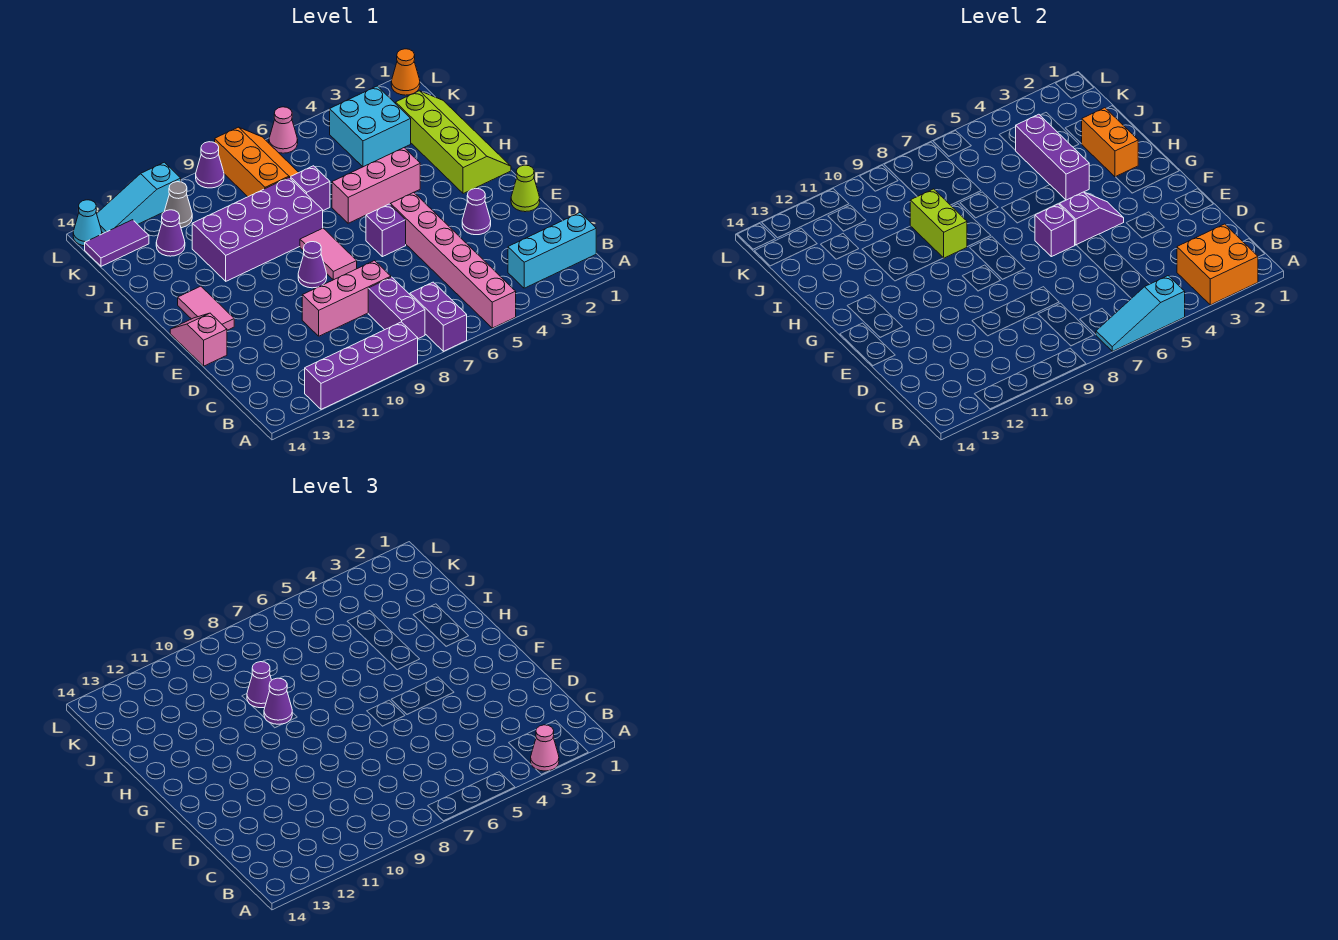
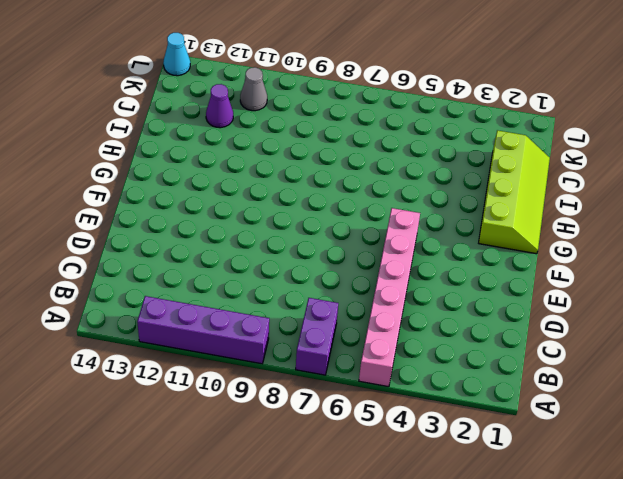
none -> cyan 1x3 brick [508,213,596,288]
none -> purple 1x2 brick [368,277,425,339]
none -> pink 1x3 brick [302,261,391,336]
none -> lime 1x1 cone [511,165,540,212]

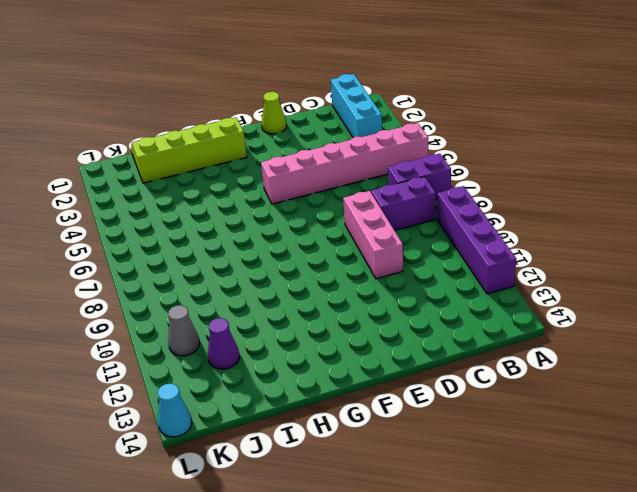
none -> purple 1x1 cone [462,188,491,235]
none -> pink 1x2 slope [170,313,227,366]
none -> purple 1x1 brick [366,204,406,257]
none -> pink 1x2 tile [300,228,357,280]

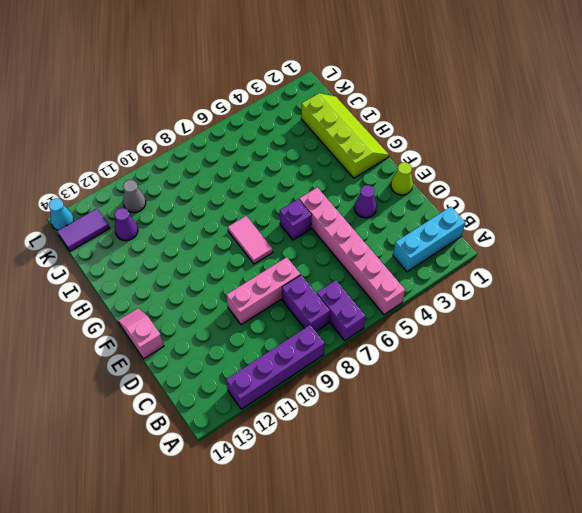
none -> purple 1x1 cone [298,242,327,288]
none -> pink 1x2 tile [178,286,234,330]
none -> pink 1x3 brick [332,148,420,223]
none -> purple 2x4 brick [192,178,323,281]

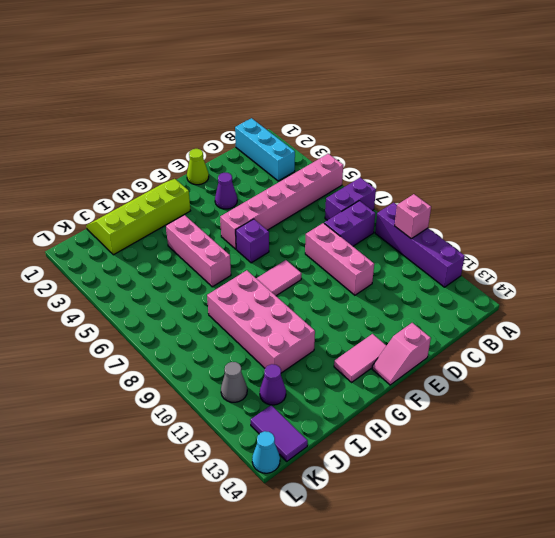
pink 1x1 brick [395,194,431,239] -> none
pink 2x4 brick [207,270,315,373] -> purple 2x4 brick [192,178,323,281]
none -> purple 1x1 cone [298,242,327,288]
none -> purple 1x1 brick [290,166,330,211]
none -> cyan 2x2 brick [330,86,411,167]
none -> orange 2x3 slope [215,127,299,197]

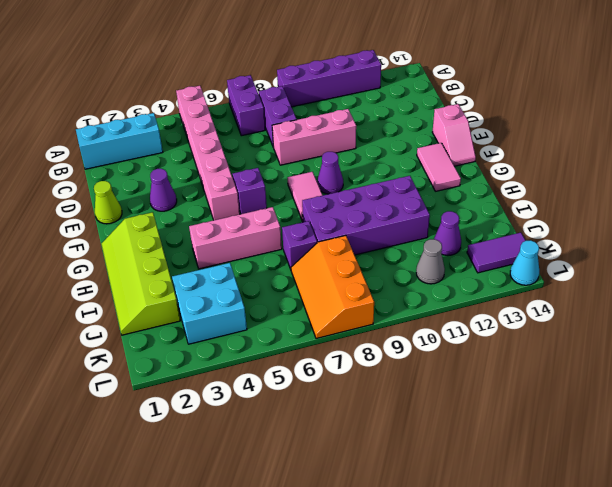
none -> orange 1x1 cone [391,49,420,95]
none -> pink 1x1 cone [269,107,298,153]
none -> purple 1x1 cone [196,142,224,188]
none -> cyan 1x3 slope [97,162,181,233]

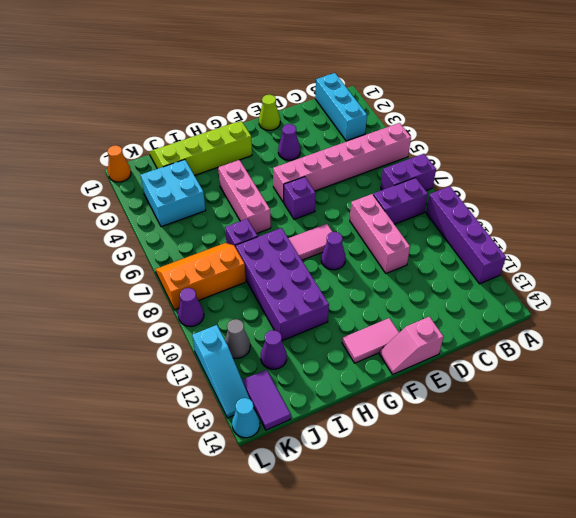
none -> pink 1x1 cone [269,107,298,153]
none -> orange 2x2 brick [1177,224,1258,305]
none -> cyan 1x3 slope [1096,276,1185,351]
none -> purple 1x2 slope [1060,192,1124,245]

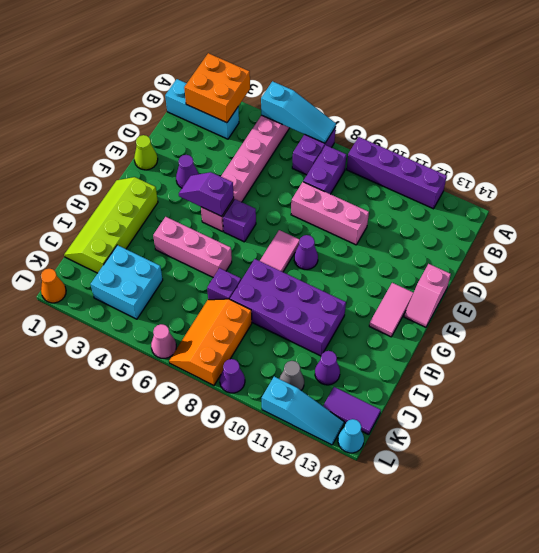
none -> purple 1x1 brick [1035,204,1075,257]
none -> orange 1x2 brick [1081,108,1138,177]
none -> purple 1x3 brick [1015,114,1089,200]
none -> lime 1x2 brick [910,189,967,258]

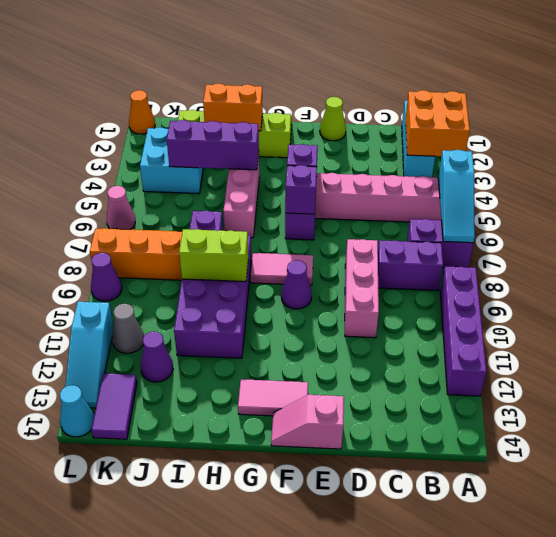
none -> purple 1x1 cone [462,188,491,235]
none -> pink 1x1 cone [531,725,559,771]
none -> purple 1x1 cone [264,678,292,724]
none -> purple 1x1 cone [247,662,272,708]

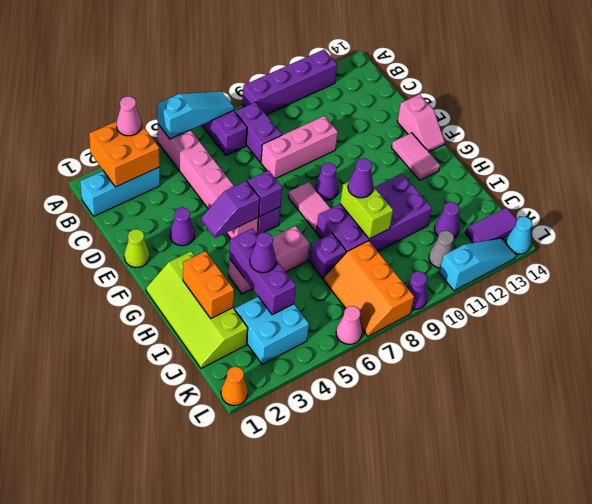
purple 1x1 cone [250,232,276,273] -> purple 1x1 cone moved to [247,662,272,708]

